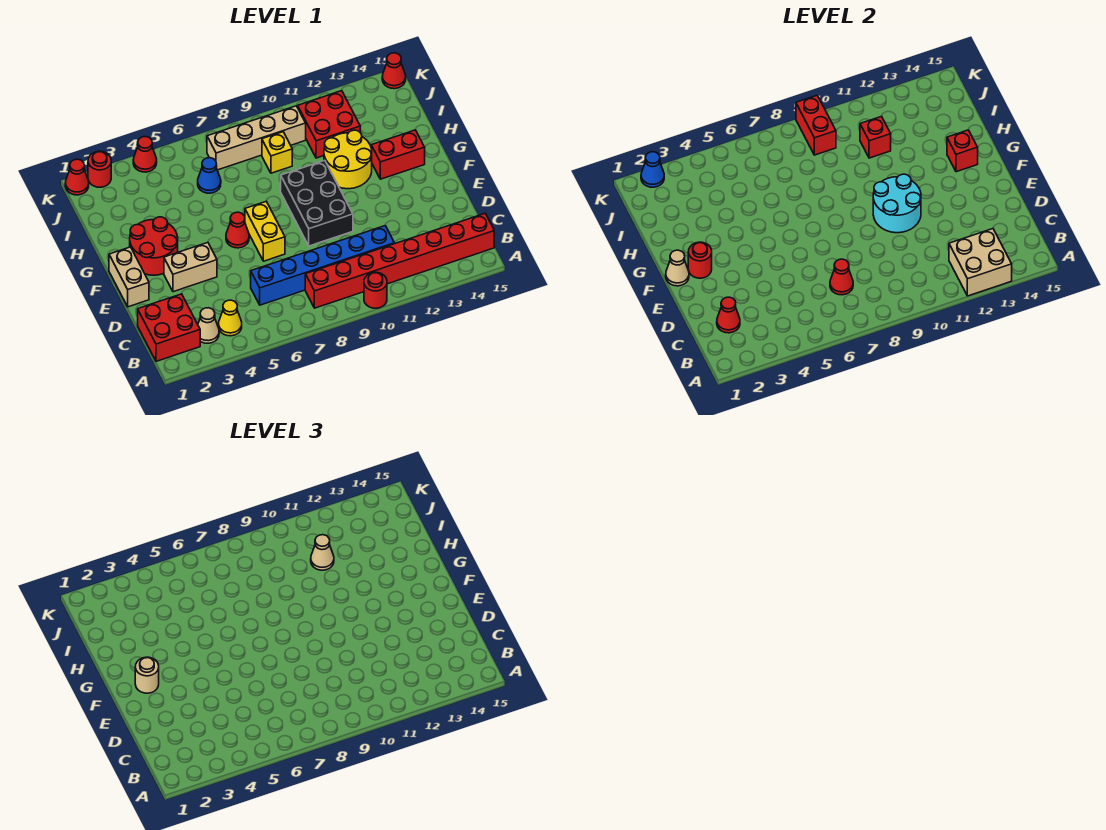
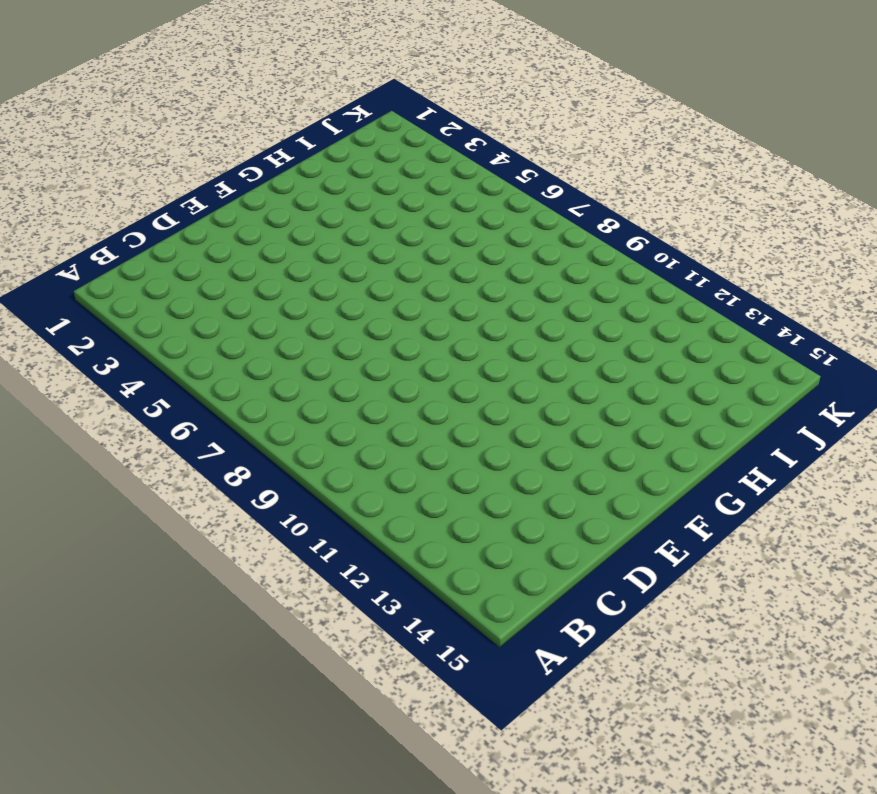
none -> red 1x1 round brick [364,272,387,308]
none -> red 2x2 brick [138,294,200,361]
none -> tan 1x1 cone [198,308,219,343]
none -> yellow 1x1 cone [219,300,242,336]

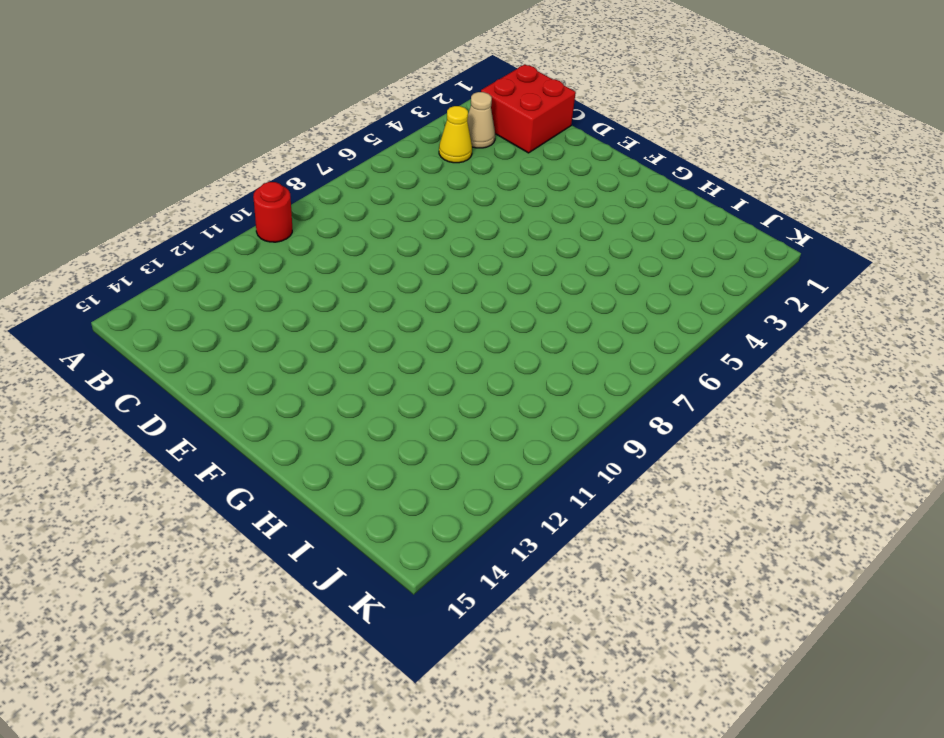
none -> red 1x8 brick [305,214,494,308]
none -> blue 1x6 brick [251,226,394,305]
none -> tan 1x2 brick [109,247,149,307]
none -> tan 1x2 brick [164,243,217,292]

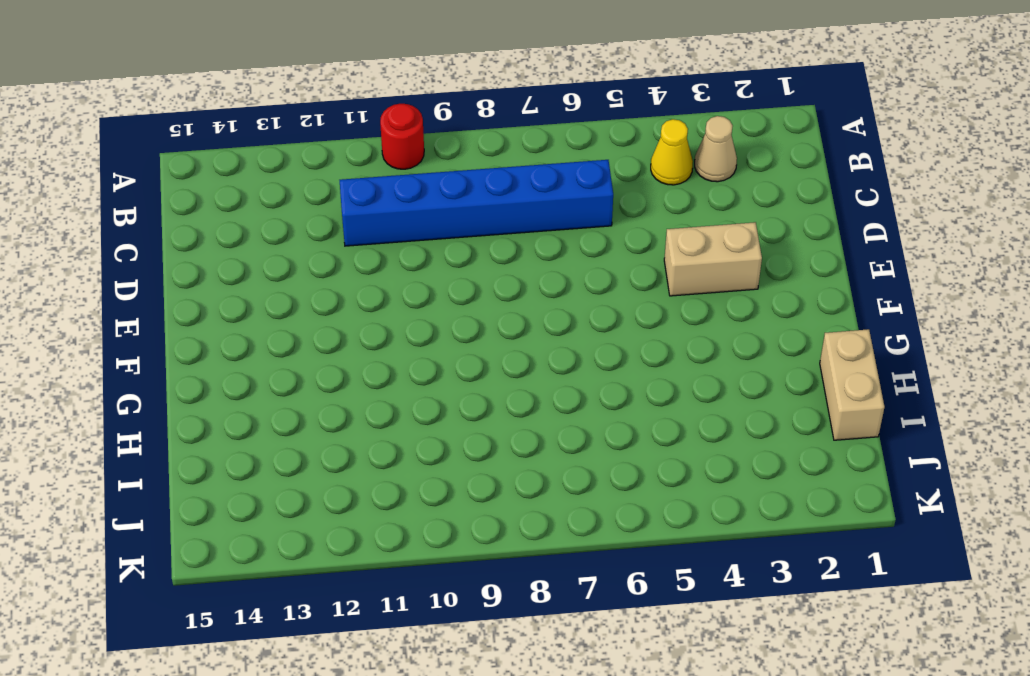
tan 1x2 brick [820,329,885,440] -> tan 1x2 brick moved to [109,247,149,307]
none -> red 2x2 brick [138,294,200,361]
none -> red 1x8 brick [305,214,494,308]
none -> yellow 1x2 brick [245,201,285,261]
none -> black 2x3 brick [281,160,353,246]

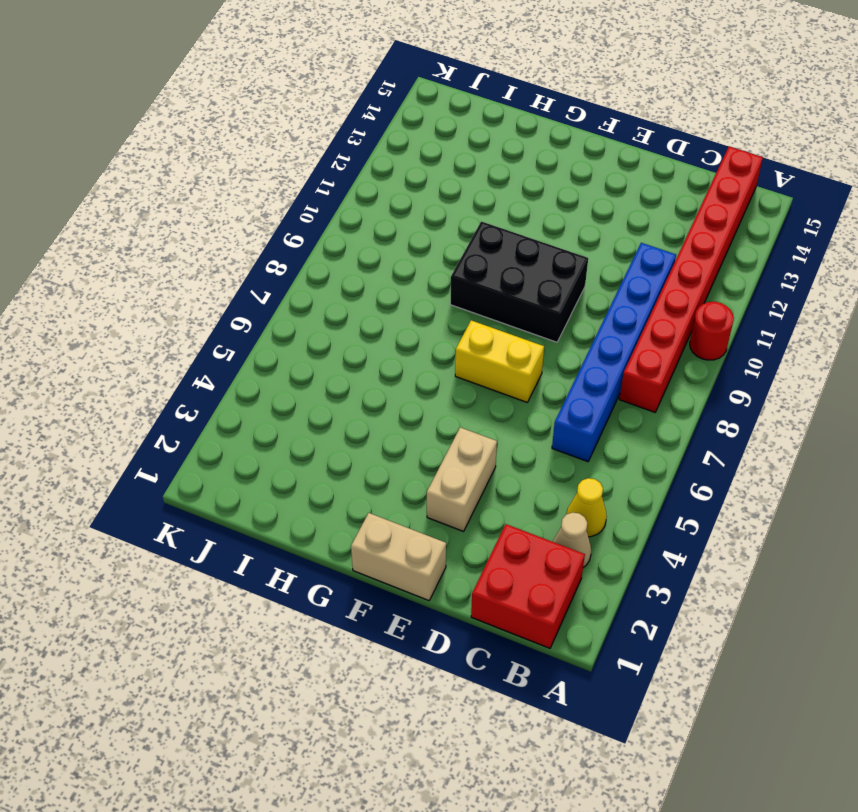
none -> red 2x2 round brick [130,217,178,275]
none -> red 1x1 cone [226,212,249,248]
none -> yellow 2x2 round brick [324,130,372,189]
none -> red 1x2 brick [371,130,425,179]

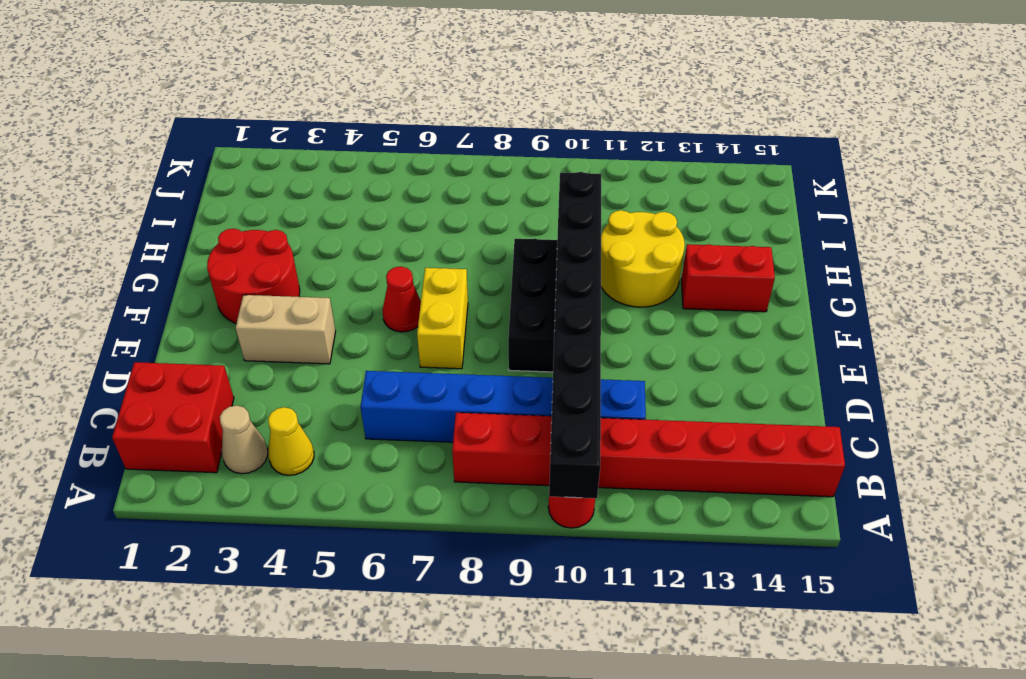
black 1x8 brick [549,172,601,498] -> cyan 2x2 round brick [873,174,921,233]
none -> tan 1x2 brick [109,247,149,307]
none -> blue 1x1 cone [198,158,221,193]
none -> yellow 1x1 brick [262,132,292,173]
none -> red 2x2 brick [298,91,360,158]

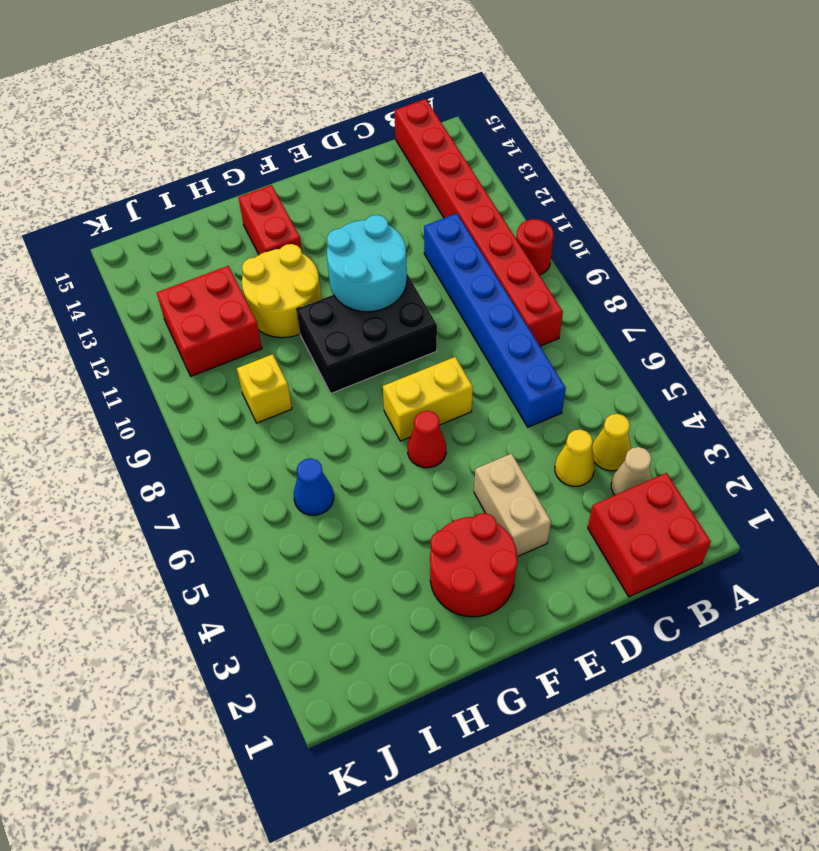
yellow 1x1 cone [555,429,595,486] -> none
none -> tan 1x2 brick [109,247,149,307]
none -> tan 1x4 brick [207,106,306,170]
none -> red 1x1 cone [65,159,89,195]
none -> red 1x1 round brick [88,151,111,187]

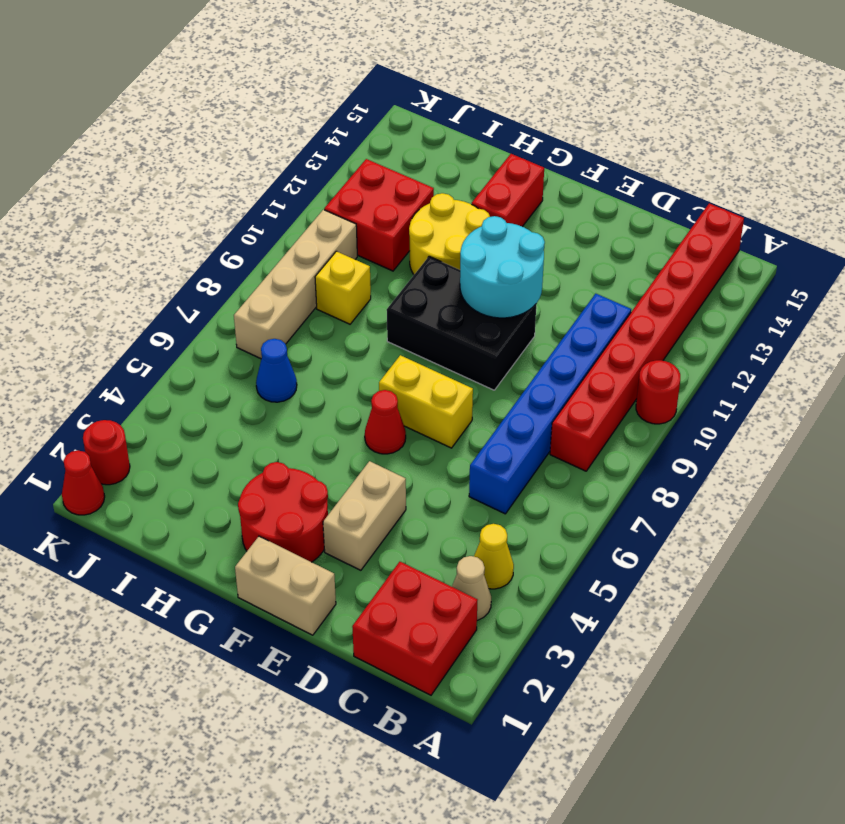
none -> red 1x1 cone [133,137,157,172]
none -> red 1x1 cone [382,53,406,89]
none -> tan 2x2 brick [949,229,1012,296]
none -> red 1x1 cone [717,297,740,333]

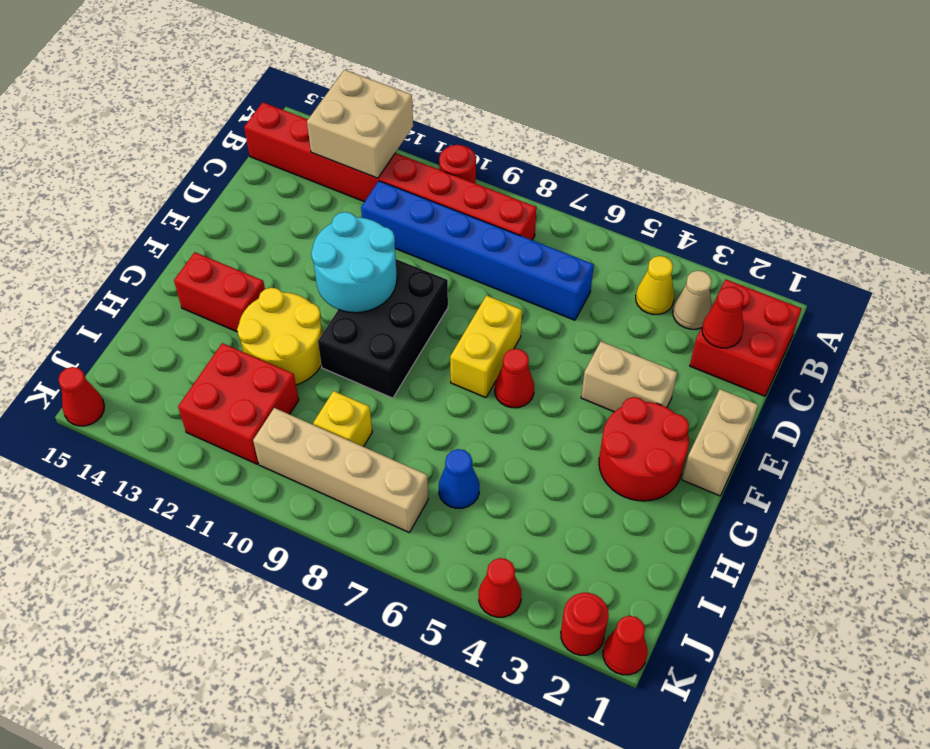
none -> red 1x1 cone [830,259,853,295]
none -> tan 1x1 cone [666,250,689,286]
none -> red 1x1 round brick [688,242,712,278]
none -> red 1x1 brick [947,130,978,172]

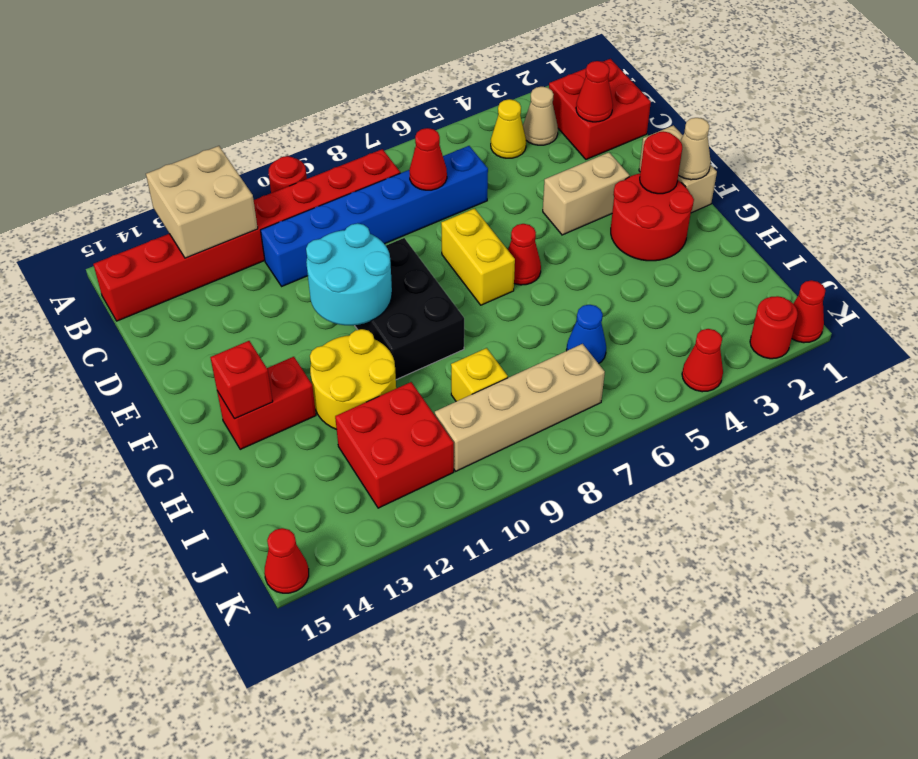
none -> red 1x1 brick [860,116,891,158]
none -> red 1x2 brick [796,96,836,155]
none -> blue 1x1 cone [641,152,664,187]
none -> tan 1x1 round brick [135,657,159,693]

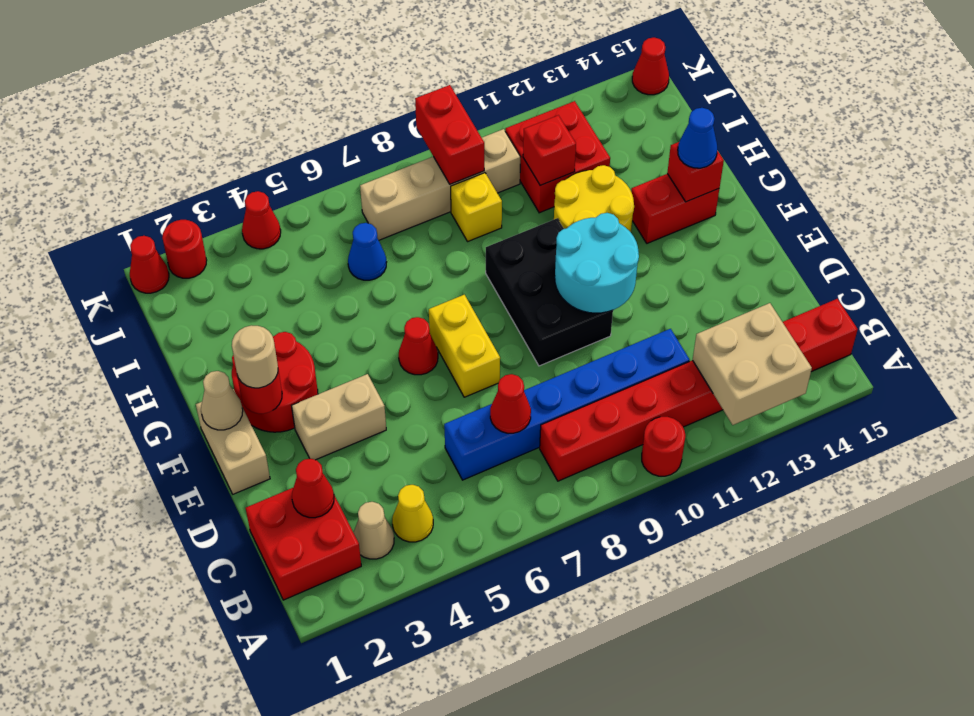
blue 1x1 cone [678,108,717,168] -> blue 1x1 cone moved to [641,152,664,187]
none -> tan 1x1 cone [311,535,334,570]

